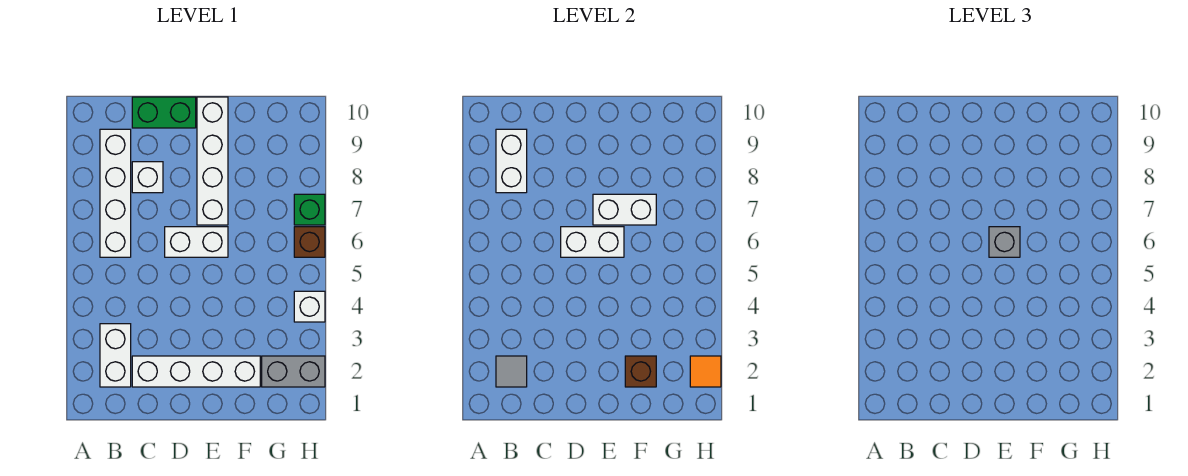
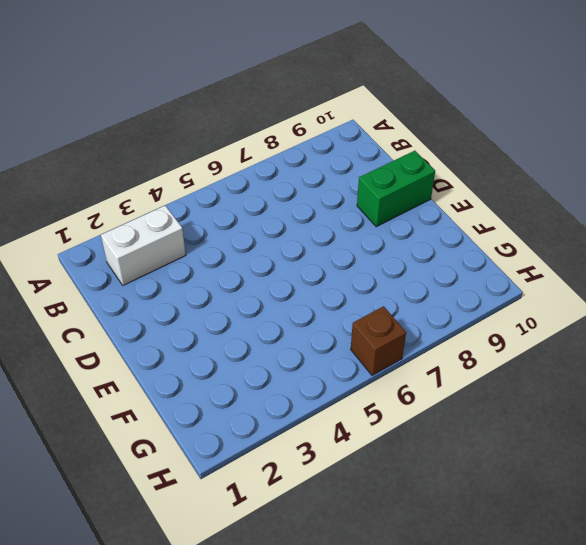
green 1x2 brick [357,151,435,227] -> green 1x2 brick turned to [132,97,196,128]
none -> white 1x4 brick [100,129,131,257]
none -> white 1x4 brick [132,356,260,387]
none -> white 1x1 brick [132,162,163,193]

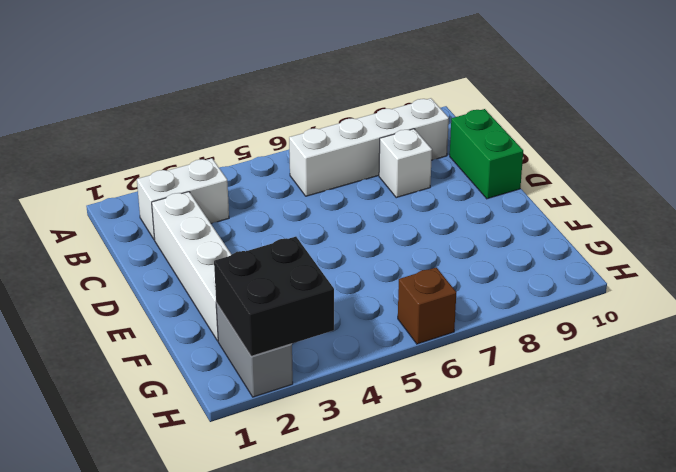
black 2x2 brick [214,237,334,356] -> orange 1x1 tile [690,356,721,387]
none -> white 1x2 brick [165,227,228,257]
none -> white 1x4 brick [197,97,228,225]
none -> white 1x1 brick [294,291,325,322]

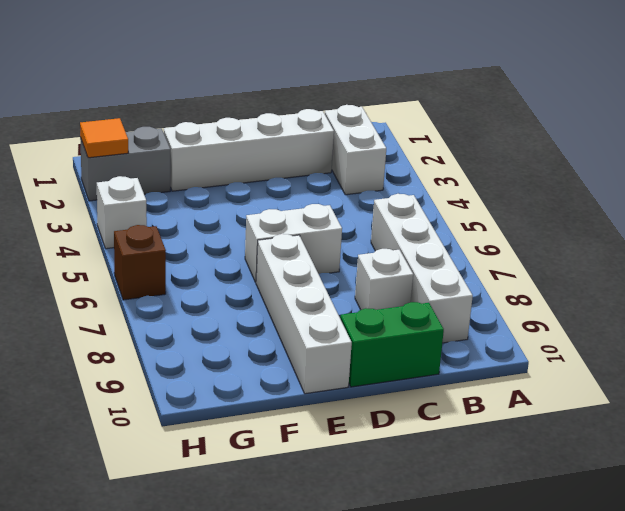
none -> green 1x1 brick [294,194,325,225]
none -> grey 1x1 tile [496,356,527,387]
none -> white 1x2 brick [496,129,527,193]

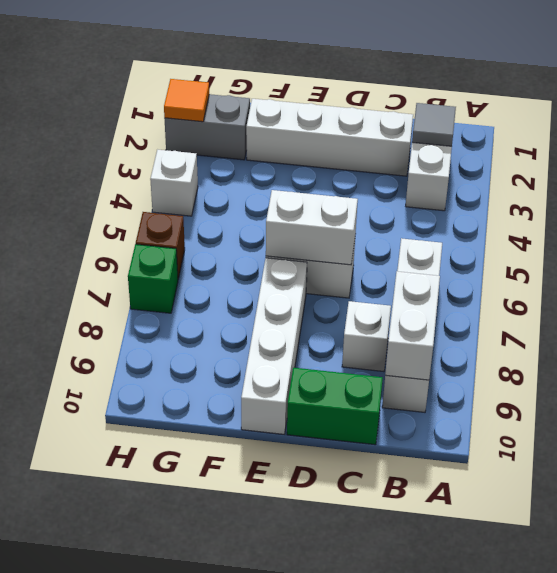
none -> white 1x2 brick [593,194,656,225]
none -> brown 1x1 brick [625,356,656,387]
none -> grey 1x1 brick [989,227,1020,257]

